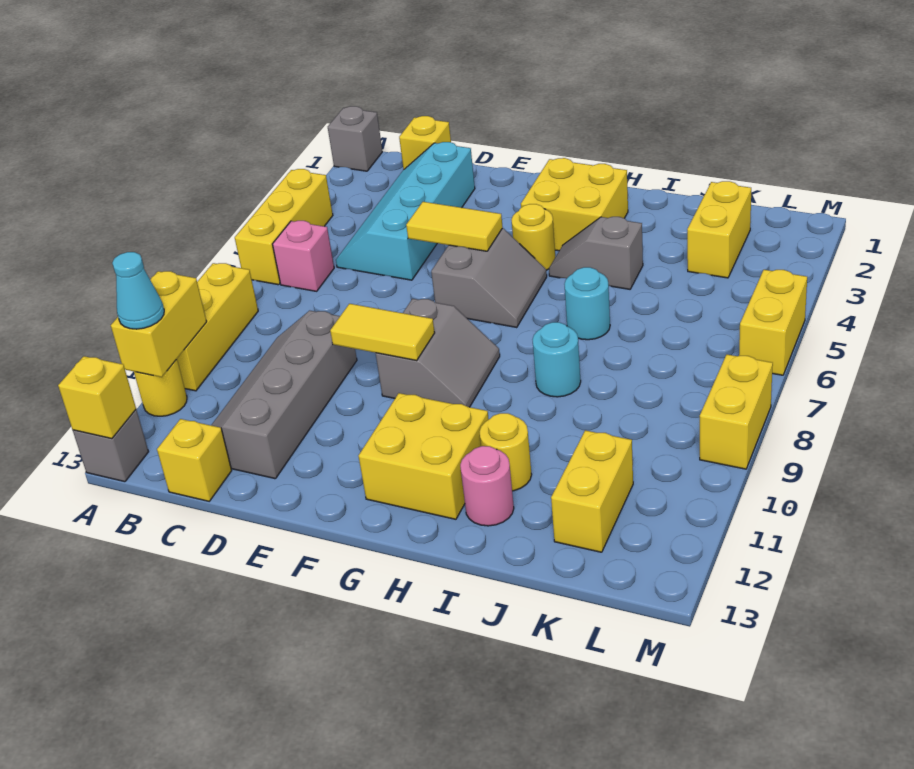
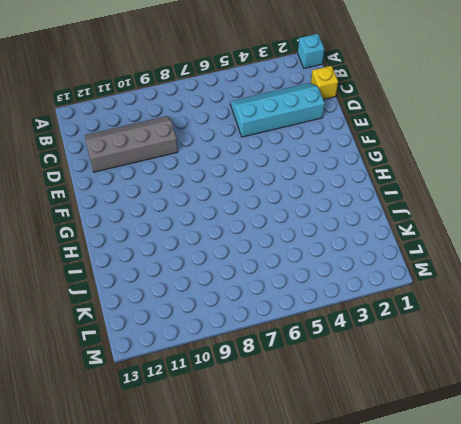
cyan 1x1 brick [298,34,324,68] -> grey 1x1 brick [328,106,382,171]
none -> yellow 1x3 brick [235,169,333,285]
none -> yellow 1x3 brick [177,263,258,391]
none -> yellow 1x1 round brick [134,359,187,416]

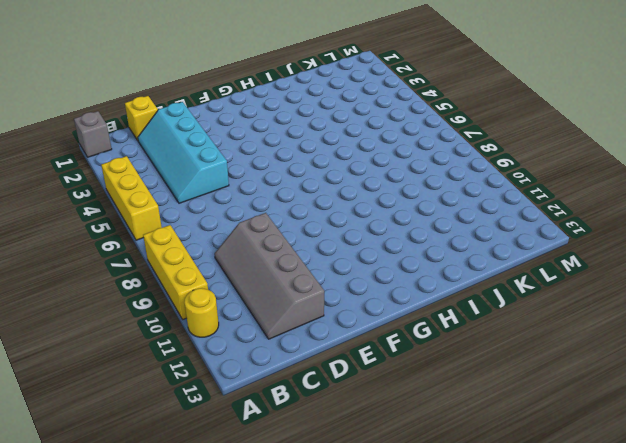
none -> grey 1x1 brick [73,410,149,482]
none -> pink 1x1 brick [273,221,334,291]
none -> yellow 1x1 brick [157,419,232,501]

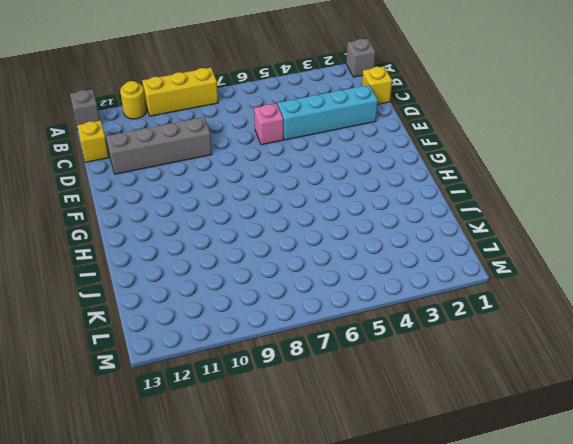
pink 1x1 brick [254,103,284,145] -> pink 1x1 brick moved to [273,221,334,291]
none -> yellow 1x3 brick [235,169,333,285]
none -> grey 2x2 slope [431,228,547,327]
none -> grey 2x2 slope [376,299,500,407]

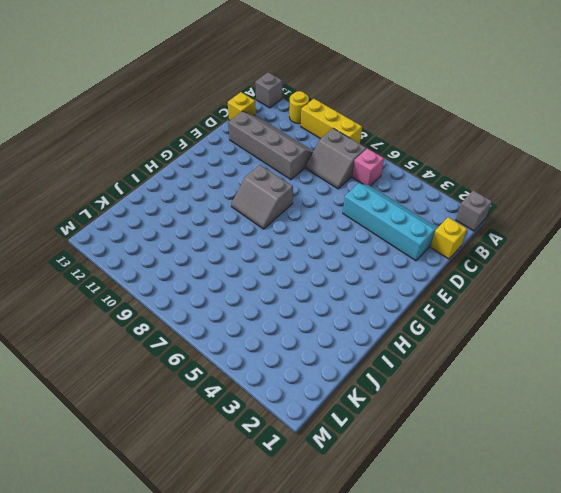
grey 2x2 slope [306,128,366,189] -> grey 2x2 slope moved to [431,228,547,327]
none -> yellow 1x3 brick [235,169,333,285]
none -> yellow 2x2 brick [521,158,628,251]
none -> yellow 1x1 round brick [511,204,555,270]

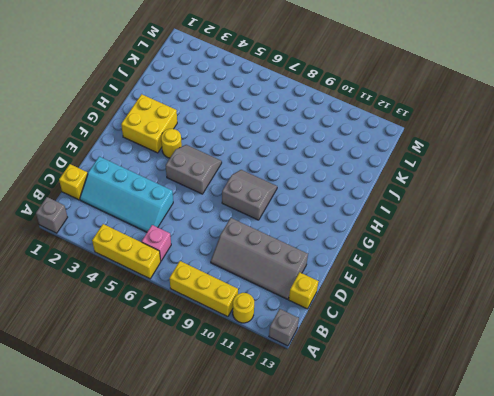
none -> yellow 2x2 brick [359,393,489,519]
none -> grey 1x2 slope [549,217,643,289]
none -> cyan 1x1 round brick [565,267,610,340]

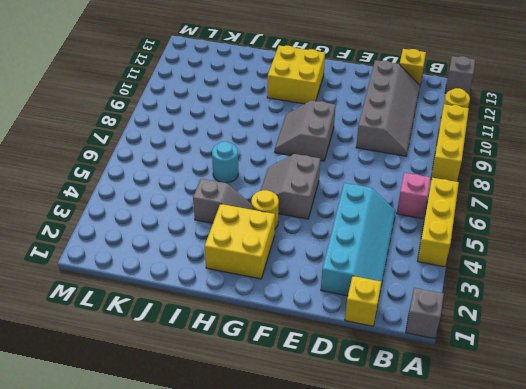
none -> cyan 1x1 round brick [532,322,581,397]
none -> yellow 1x1 round brick [479,413,532,491]
none -> pink 1x1 round brick [460,446,514,526]

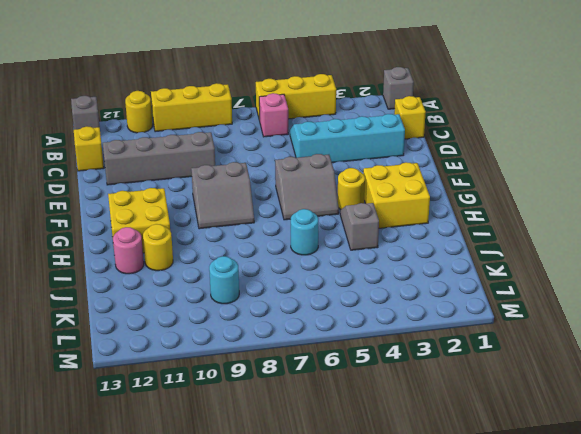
cyan 1x1 round brick [209,256,239,304] -> cyan 1x1 round brick moved to [532,322,581,397]
none -> yellow 1x2 brick [687,181,751,278]
none -> yellow 1x2 brick [551,430,633,552]
none -> yellow 1x2 brick [739,270,807,375]

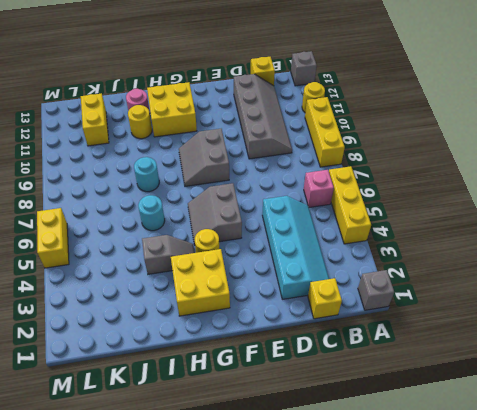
none -> yellow 1x2 brick [687,181,751,278]
none -> yellow 1x2 brick [700,354,773,469]
none -> yellow 1x2 brick [111,271,207,377]

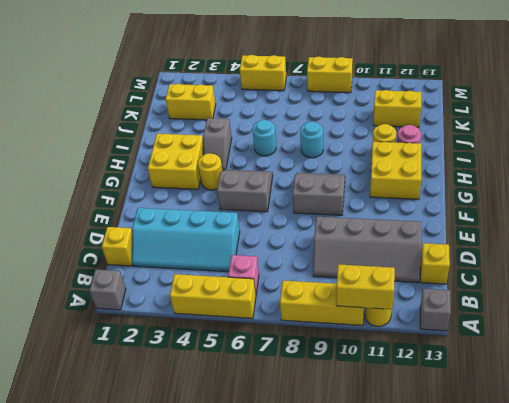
none -> yellow 1x1 brick [58,356,136,439]
none -> yellow 1x2 tile [406,202,503,251]
none -> yellow 1x2 tile [330,304,435,360]

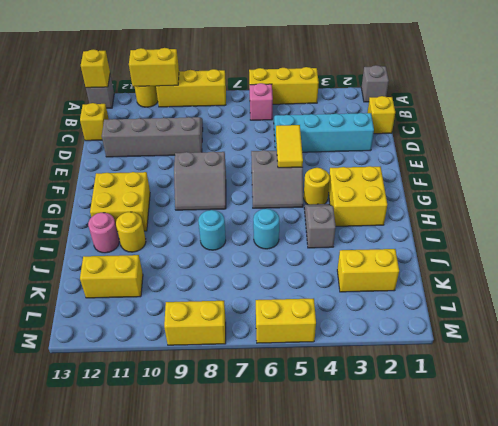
none -> yellow 1x2 tile [330,304,435,360]
none -> cyan 1x1 cone [112,252,164,329]

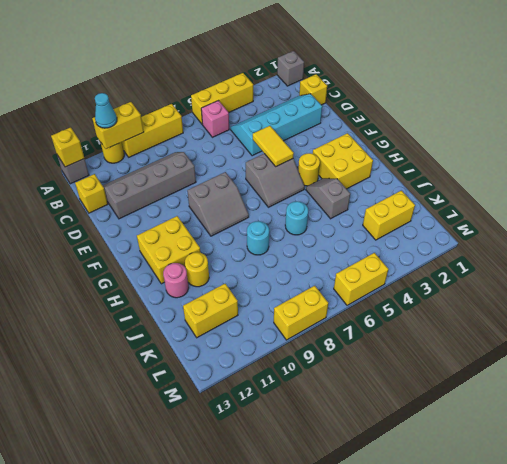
none -> yellow 1x2 tile [330,304,435,360]

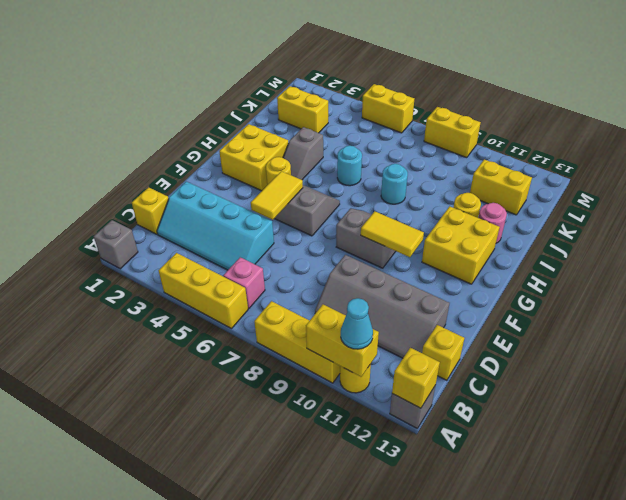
yellow 1x2 tile [361,211,424,257] -> yellow 1x2 tile turned to [330,304,435,360]

